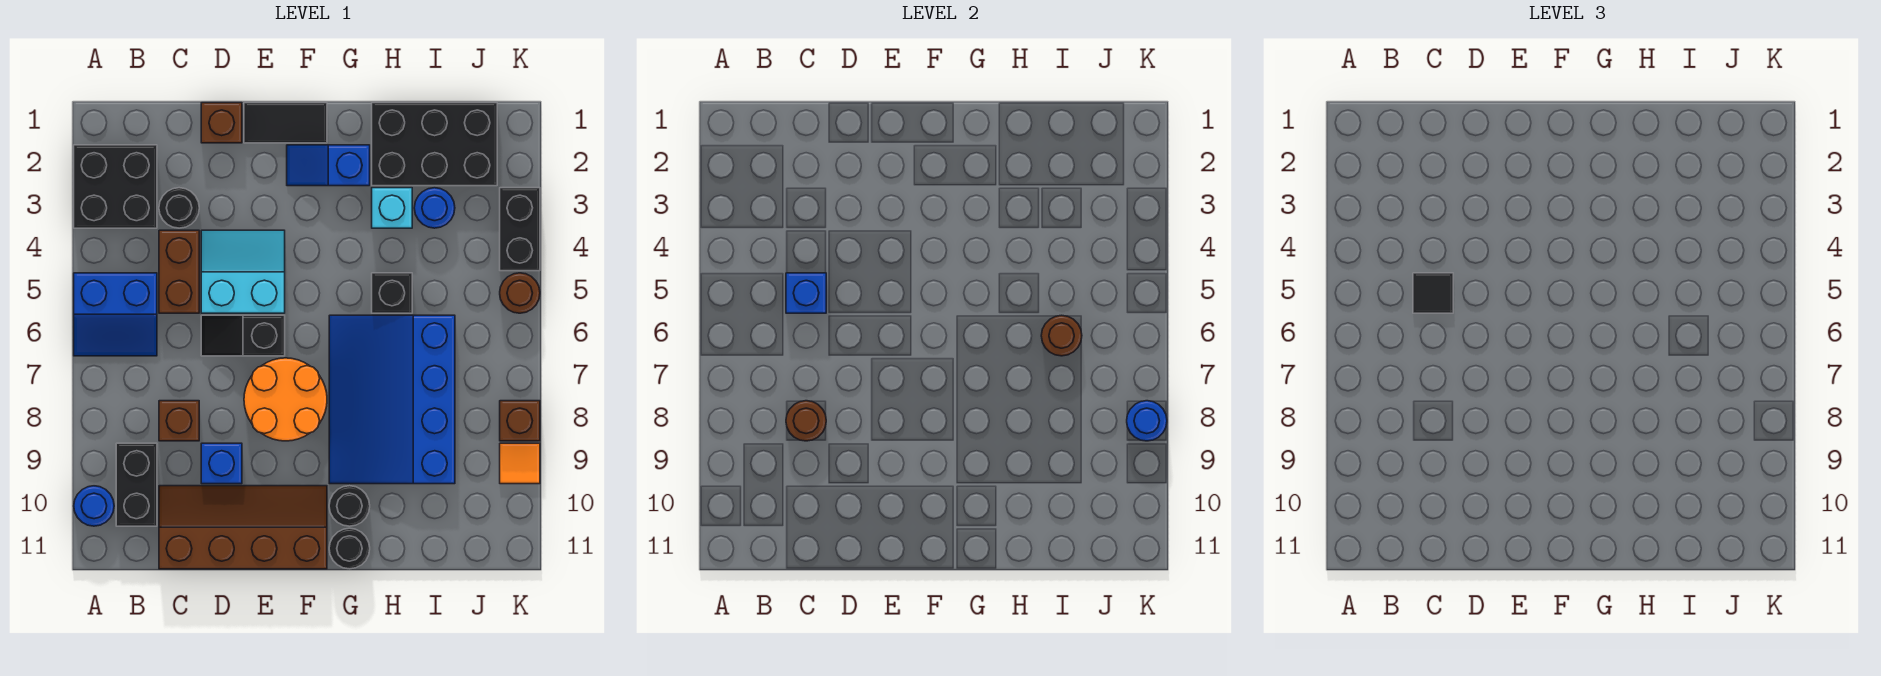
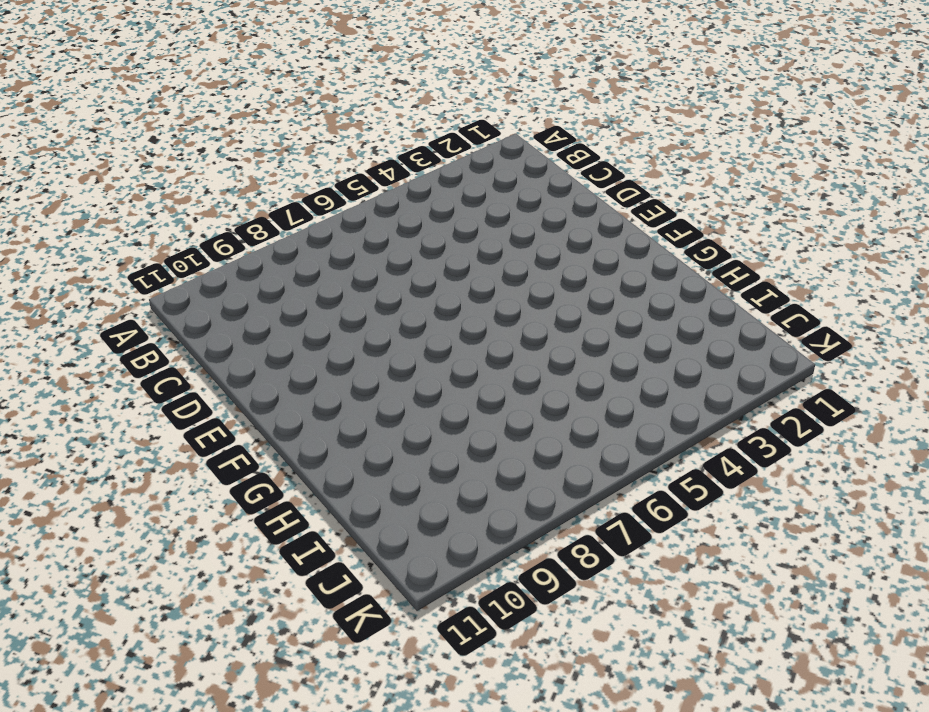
none -> black 2x2 brick [74,145,157,228]
none -> blue 2x2 slope [74,273,157,356]
none -> blue 1x1 round brick [74,486,114,526]
none -> black 1x2 brick [116,443,157,526]

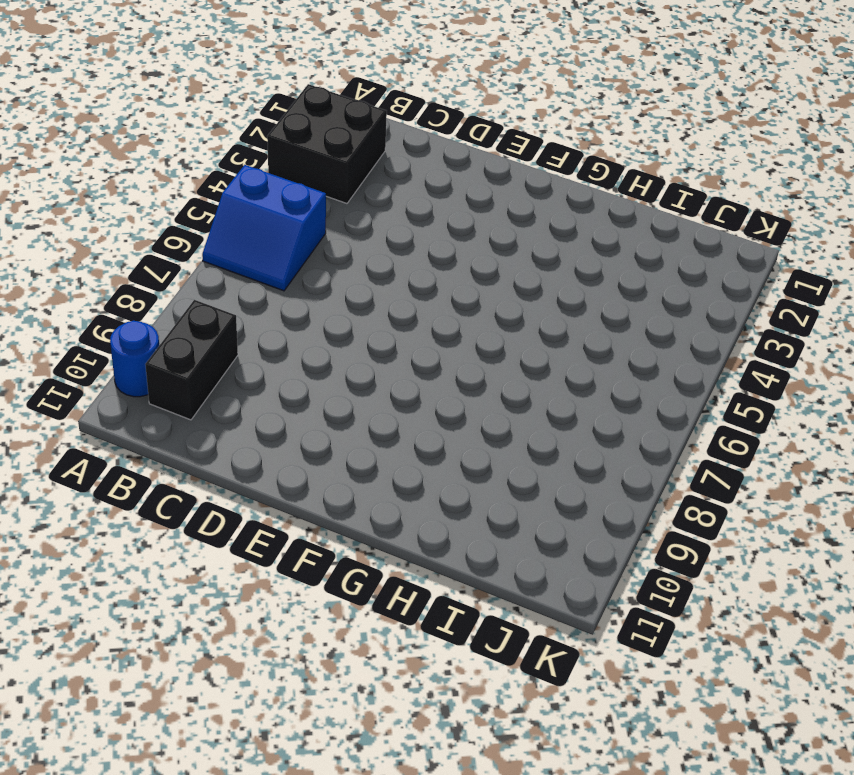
none -> black 1x1 round brick [159,188,199,228]
none -> brown 1x2 brick [159,230,199,313]
none -> brown 1x1 brick [159,401,199,441]
none -> brown 2x4 slope [159,486,327,569]

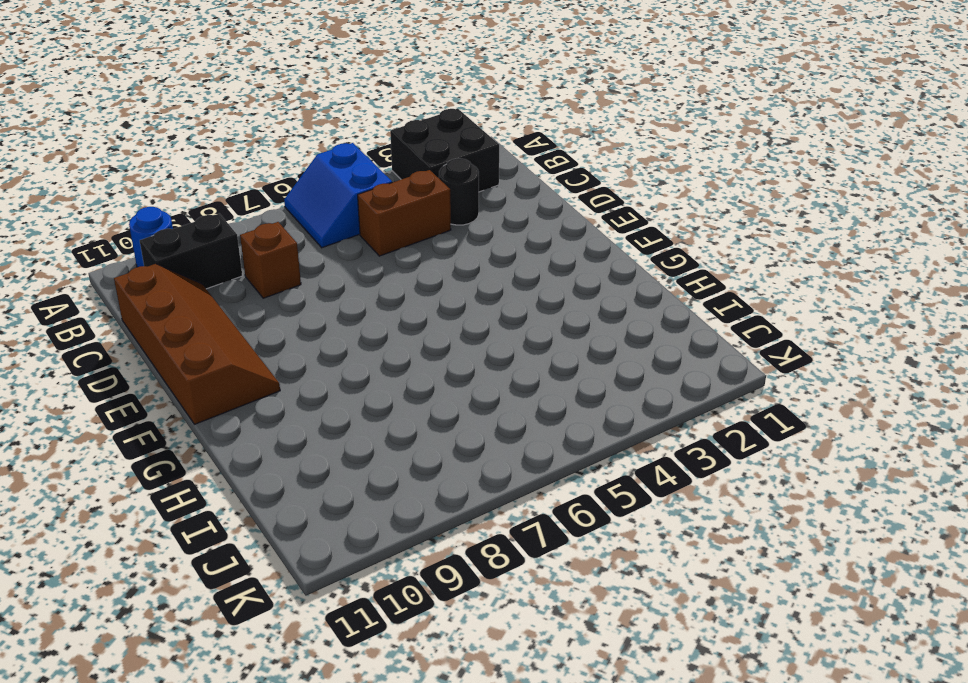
none -> brown 1x1 brick [201,103,242,143]
none -> cyan 2x2 slope [201,230,285,313]
none -> black 1x2 slope [201,315,285,356]
none -> blue 1x1 brick [201,443,242,484]

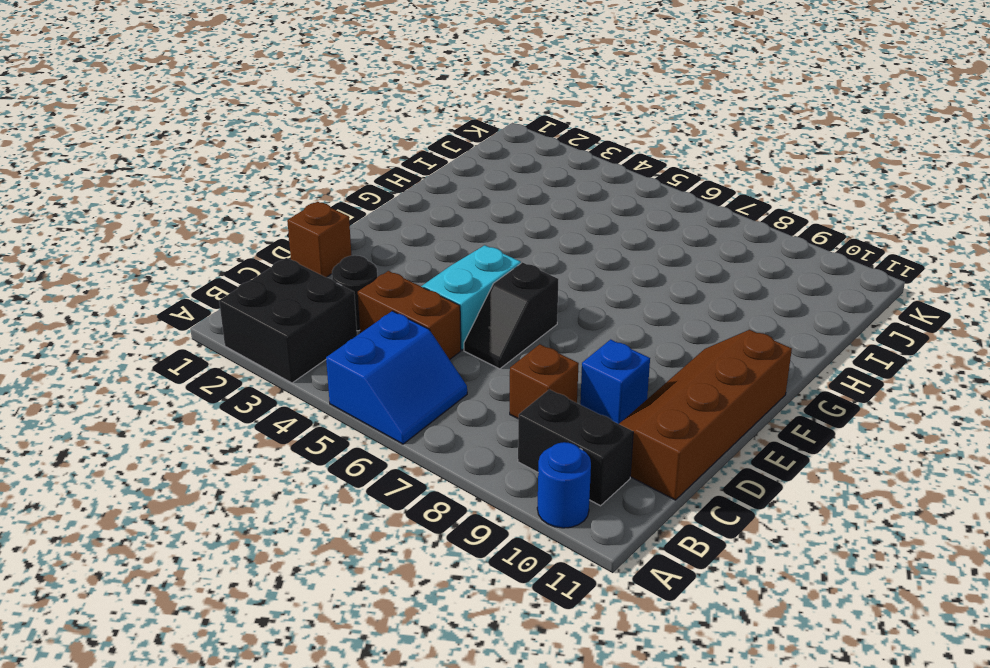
none -> black 1x2 tile [244,103,327,143]
none -> orange 2x2 round brick [244,358,327,441]
none -> blue 1x2 slope [287,145,370,186]
none -> blue 3x4 slope [329,315,455,484]

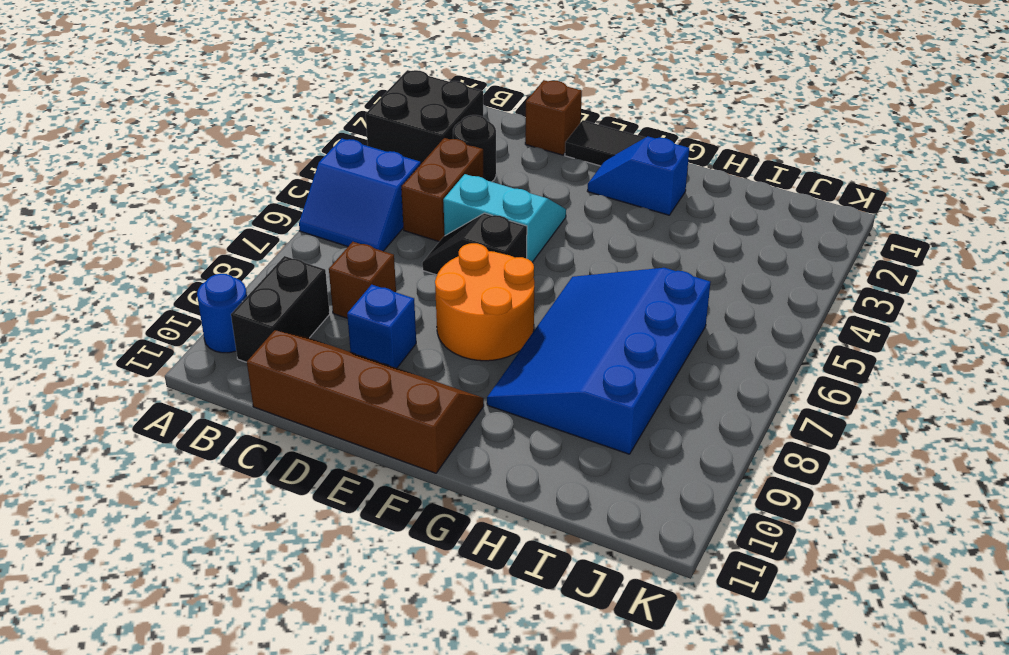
none -> black 1x1 round brick [329,486,370,526]
none -> black 1x1 round brick [329,528,370,569]
none -> black 2x3 brick [372,103,497,186]
none -> cyan 1x1 brick [372,188,412,228]

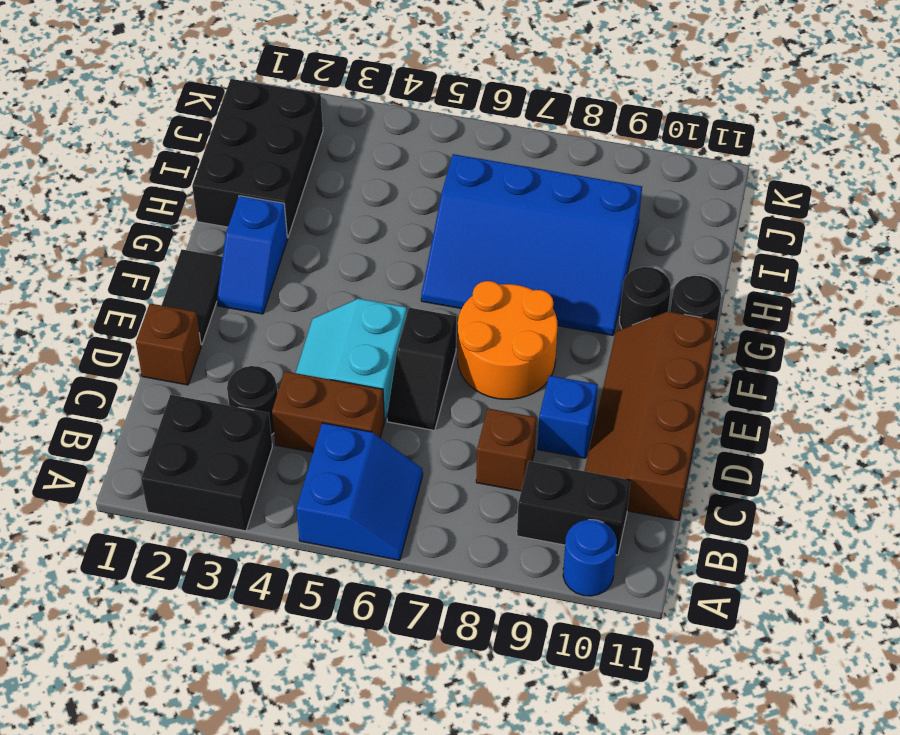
none -> cyan 1x1 brick [372,188,412,228]
none -> black 1x1 brick [372,273,412,313]
none -> blue 1x1 round brick [414,188,455,228]
none -> black 1x2 brick [500,188,540,271]

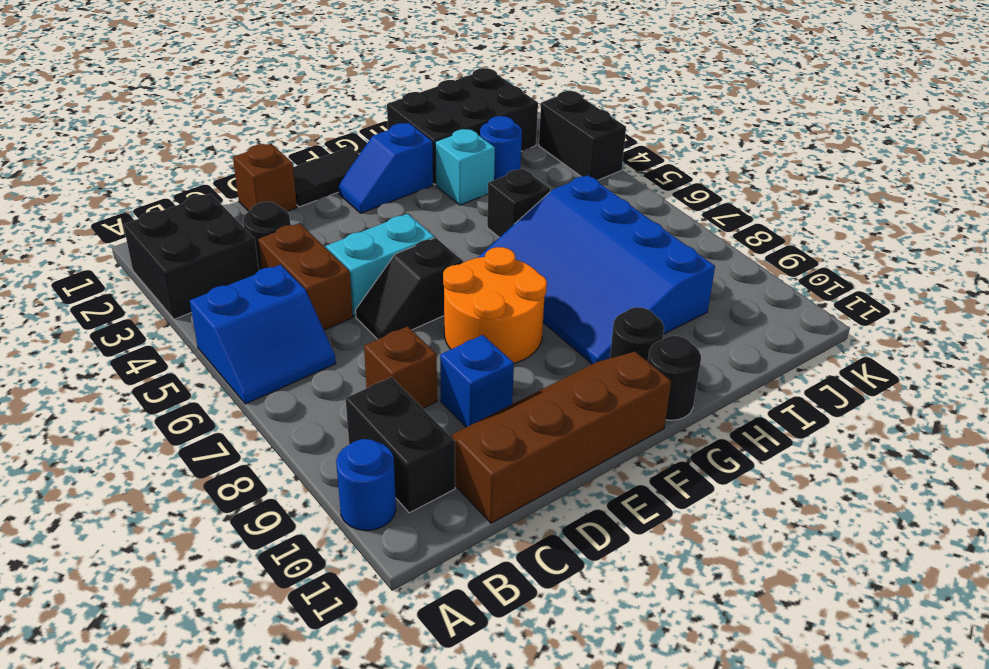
none -> brown 1x1 round brick [500,273,540,313]
none -> brown 1x1 brick [500,401,540,441]
none -> orange 1x1 tile [500,443,540,484]
none -> blue 1x1 brick [786,273,826,313]

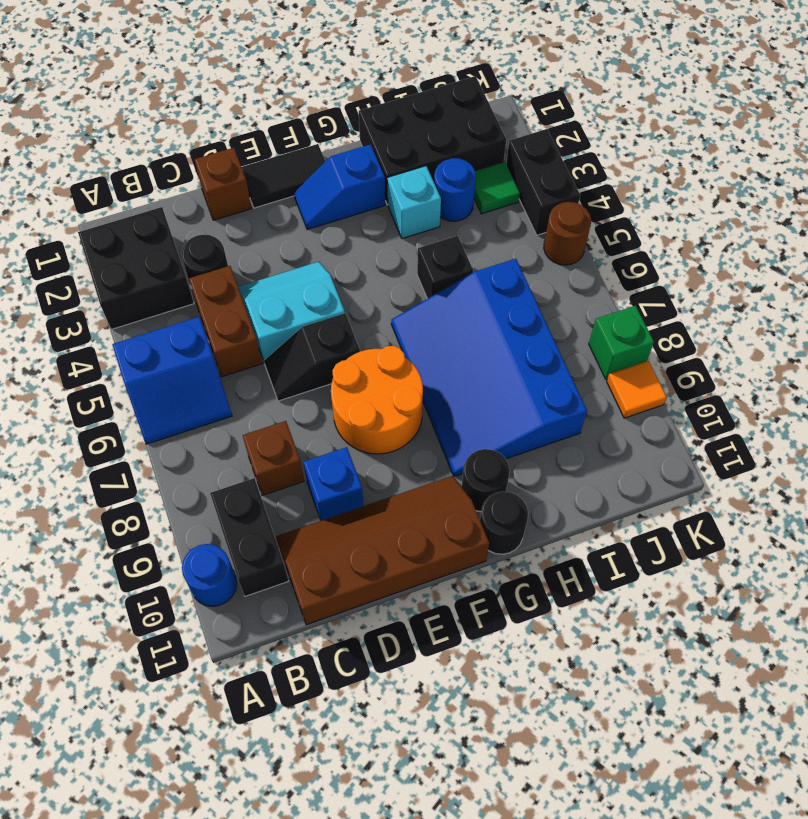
green 1x1 tile [474,161,520,214] -> none
green 1x1 brick [589,306,654,380] -> brown 1x1 brick [500,401,540,441]
none -> blue 1x1 brick [786,273,826,313]
none -> brown 1x1 round brick [786,401,826,441]
none -> brown 1x1 round brick [1041,315,1082,356]
none -> blue 1x1 round brick [1127,401,1167,441]

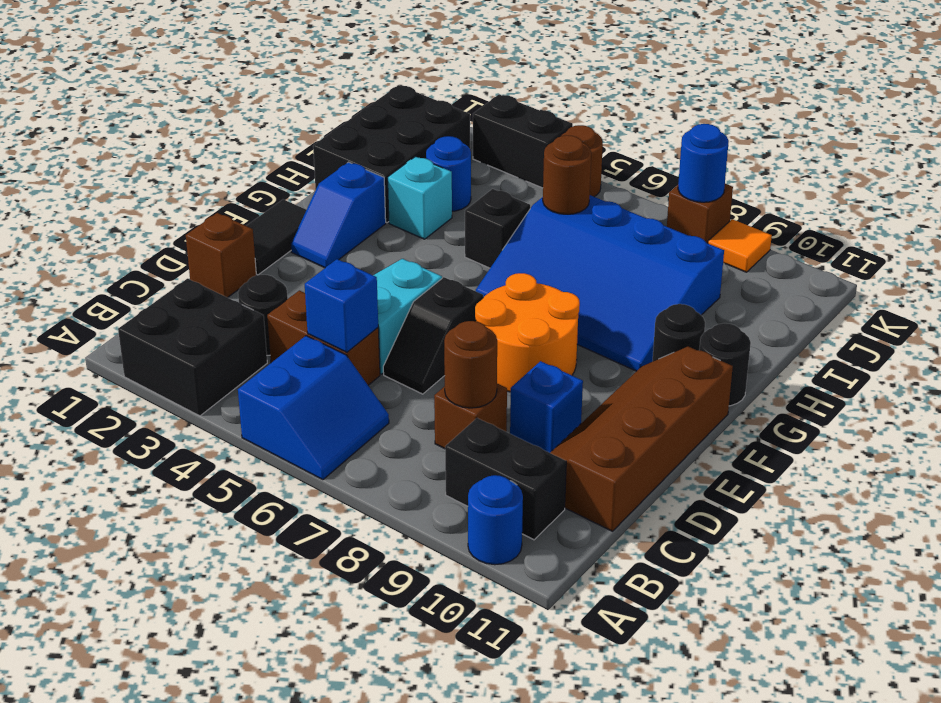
none -> black 1x1 tile [1413,273,1453,313]

